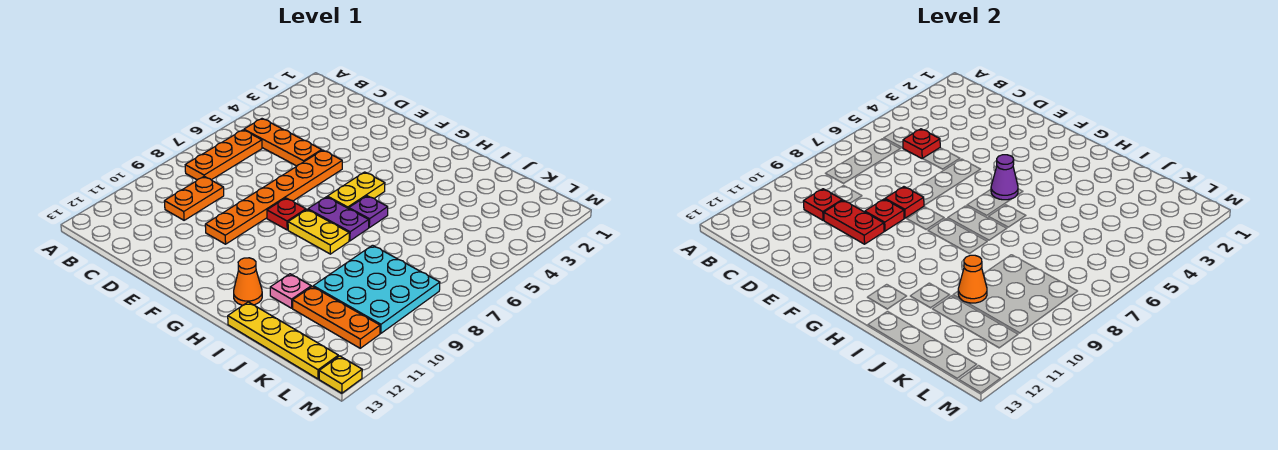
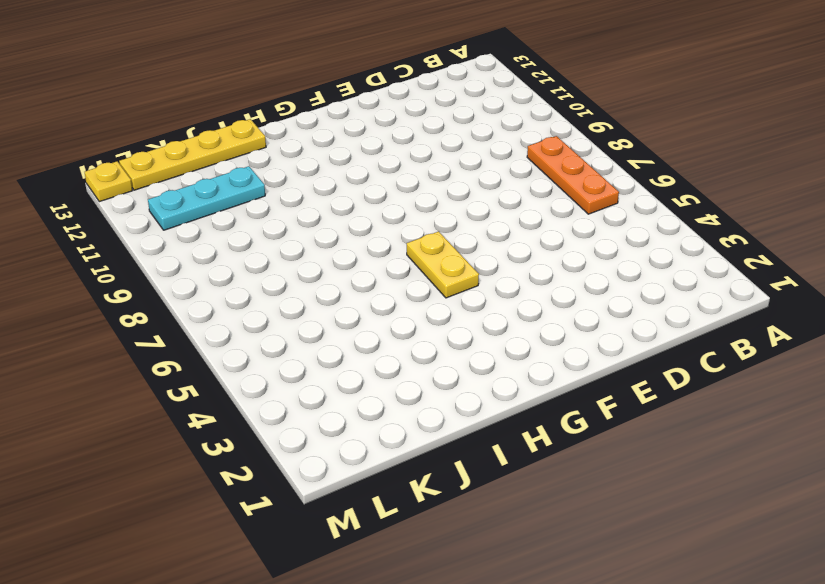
cyan 1x3 plate [148,166,265,230] -> orange 1x3 plate [293,286,380,348]
none -> orange 1x3 plate [244,119,322,166]
none -> orange 1x2 plate [164,176,224,220]
none -> orange 1x6 plate [205,150,342,244]

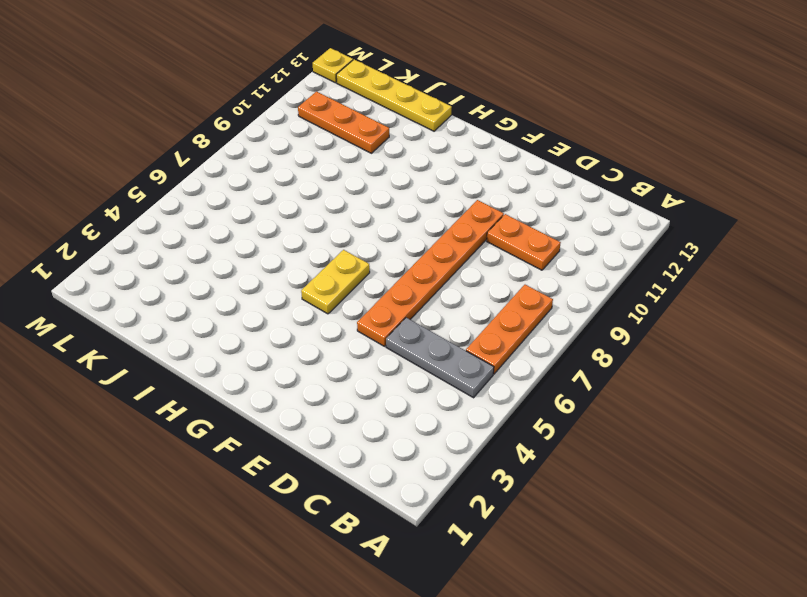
grey 1x3 plate [386,318,494,398] -> orange 1x3 plate [244,119,322,166]
orange 1x2 plate [487,214,561,270] -> orange 1x2 plate turned to [164,176,224,220]
none -> red 1x1 plate [267,198,306,230]
none -> purple 1x2 plate [308,197,369,241]
none -> yellow 1x2 plate [288,210,349,254]

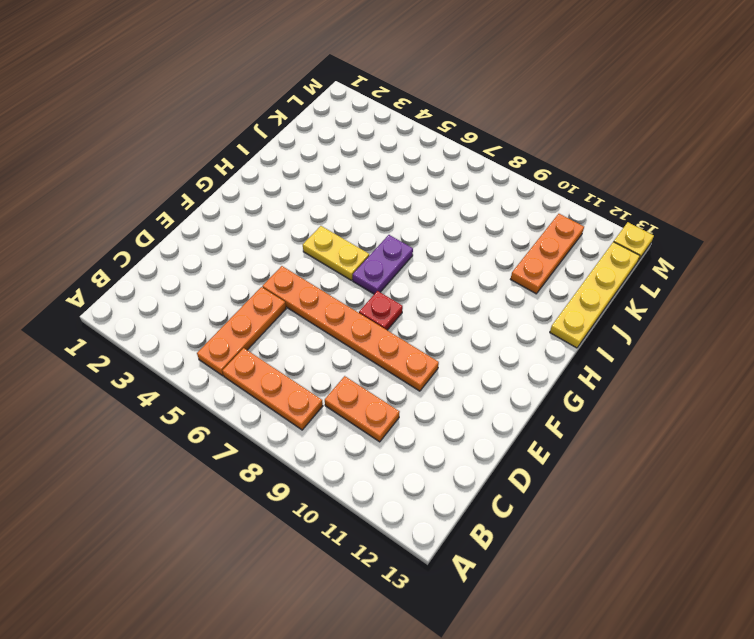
none -> yellow 1x2 plate [288,210,349,254]
none -> purple 1x1 plate [349,196,388,228]
none -> orange 1x1 cone [234,258,262,305]

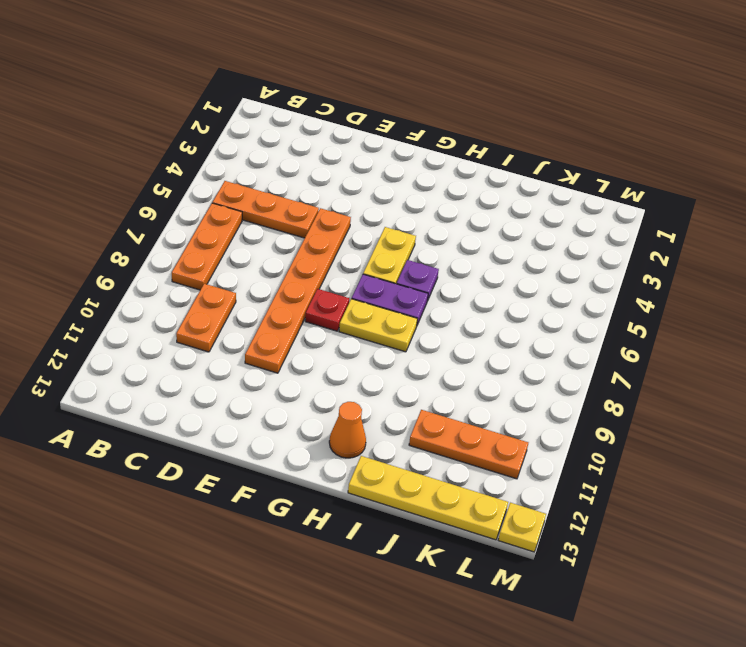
none -> pink 1x1 plate [270,274,311,308]
none -> cyan 3x3 plate [313,245,440,334]
none -> red 1x1 plate [903,129,940,159]

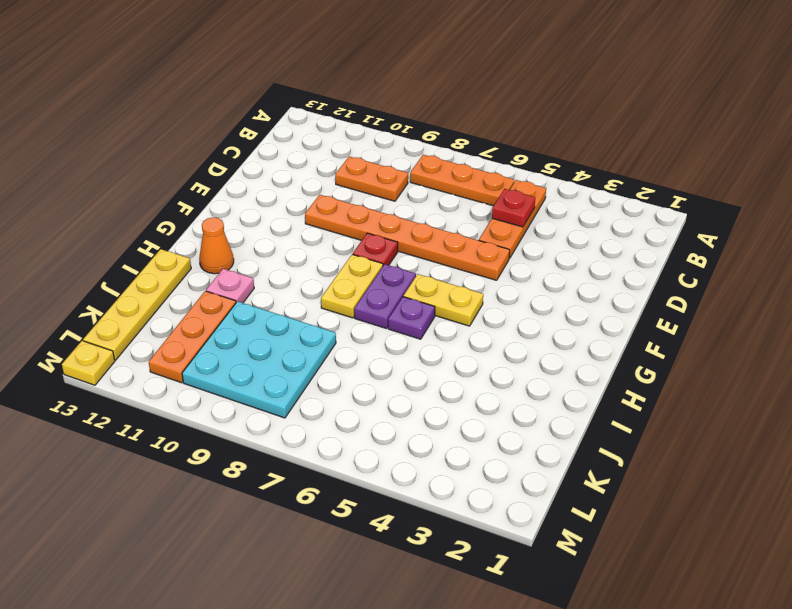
none -> red 1x1 plate [803,189,842,220]
none -> red 1x2 plate [824,200,884,244]
none -> red 1x1 plate [885,187,924,218]

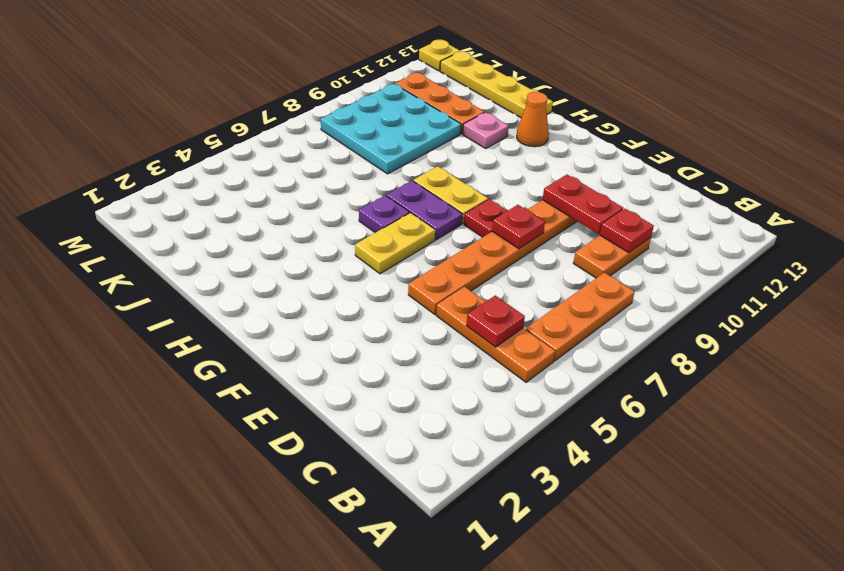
none -> red 1x1 plate [865,199,904,231]
none -> purple 1x1 cone [991,155,1018,200]
none -> orange 1x1 cone [958,255,987,303]

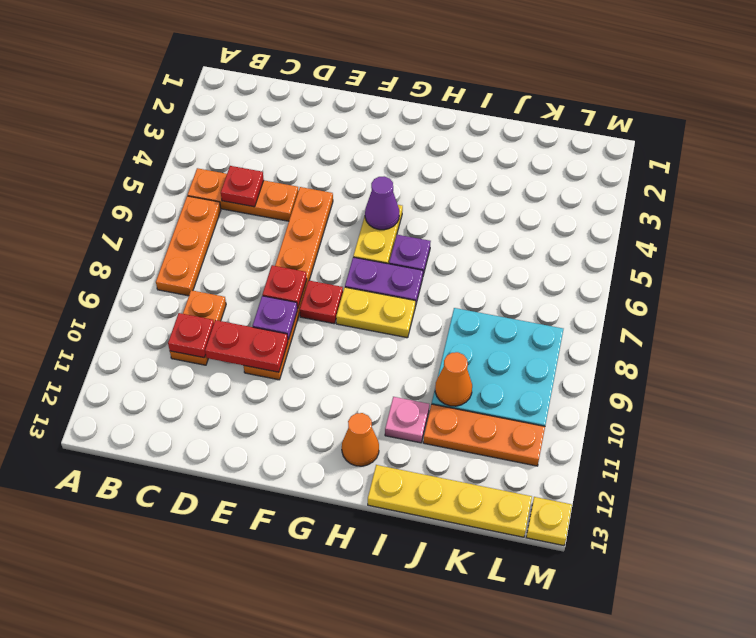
purple 1x1 plate [253,296,297,340] -> red 1x1 plate [865,199,904,231]

